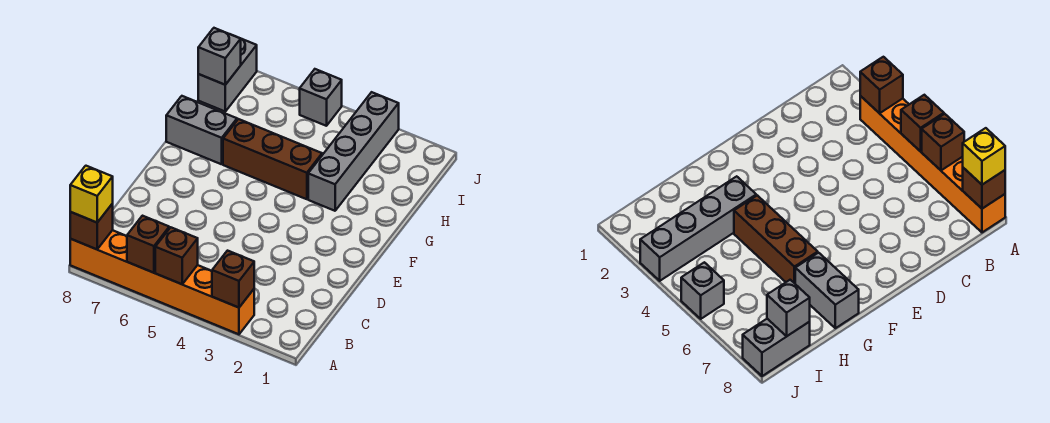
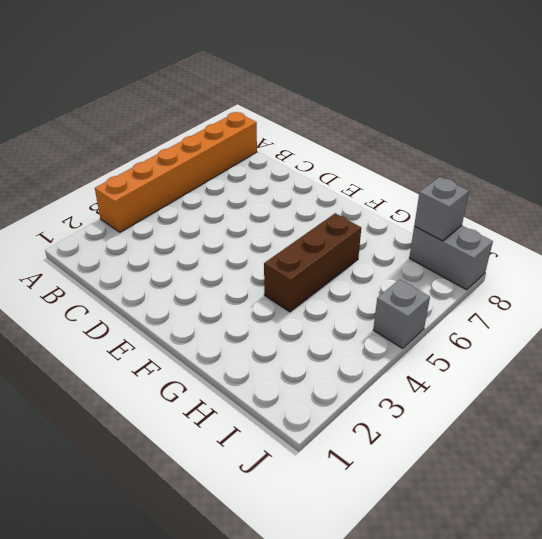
none -> grey 1x4 brick [308,92,399,211]
none -> grey 1x2 brick [166,96,237,164]
none -> brown 1x1 brick [212,251,254,308]

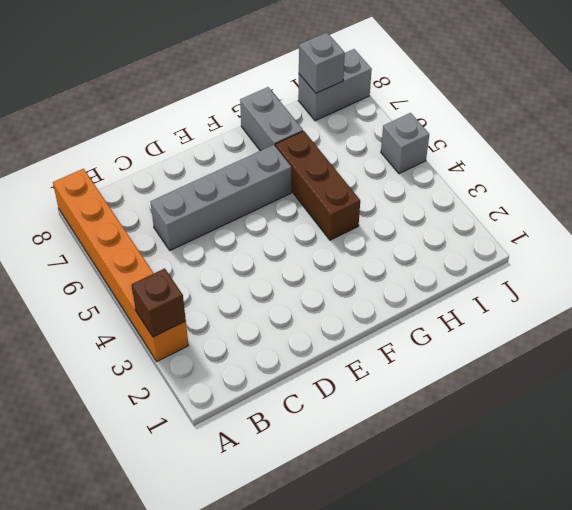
grey 1x4 brick [150,145,291,250] -> grey 1x4 brick moved to [308,92,399,211]
none -> brown 1x1 brick [155,227,198,284]
none -> brown 1x1 brick [127,216,169,273]
none -> brown 1x1 brick [70,204,113,249]

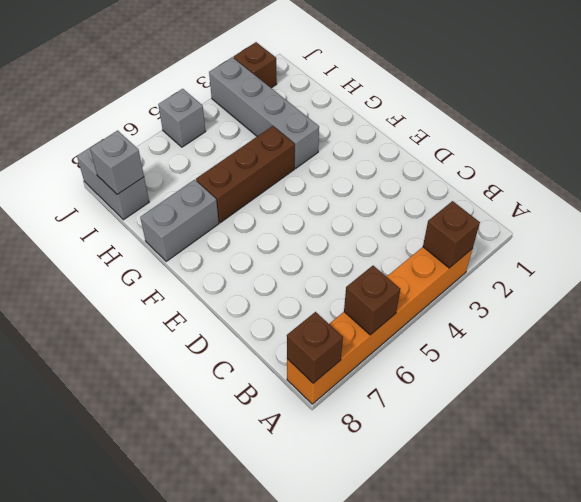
brown 1x1 brick [233,42,277,88] -> brown 1x1 brick moved to [155,227,198,284]
none -> yellow 1x1 brick [70,166,113,222]

